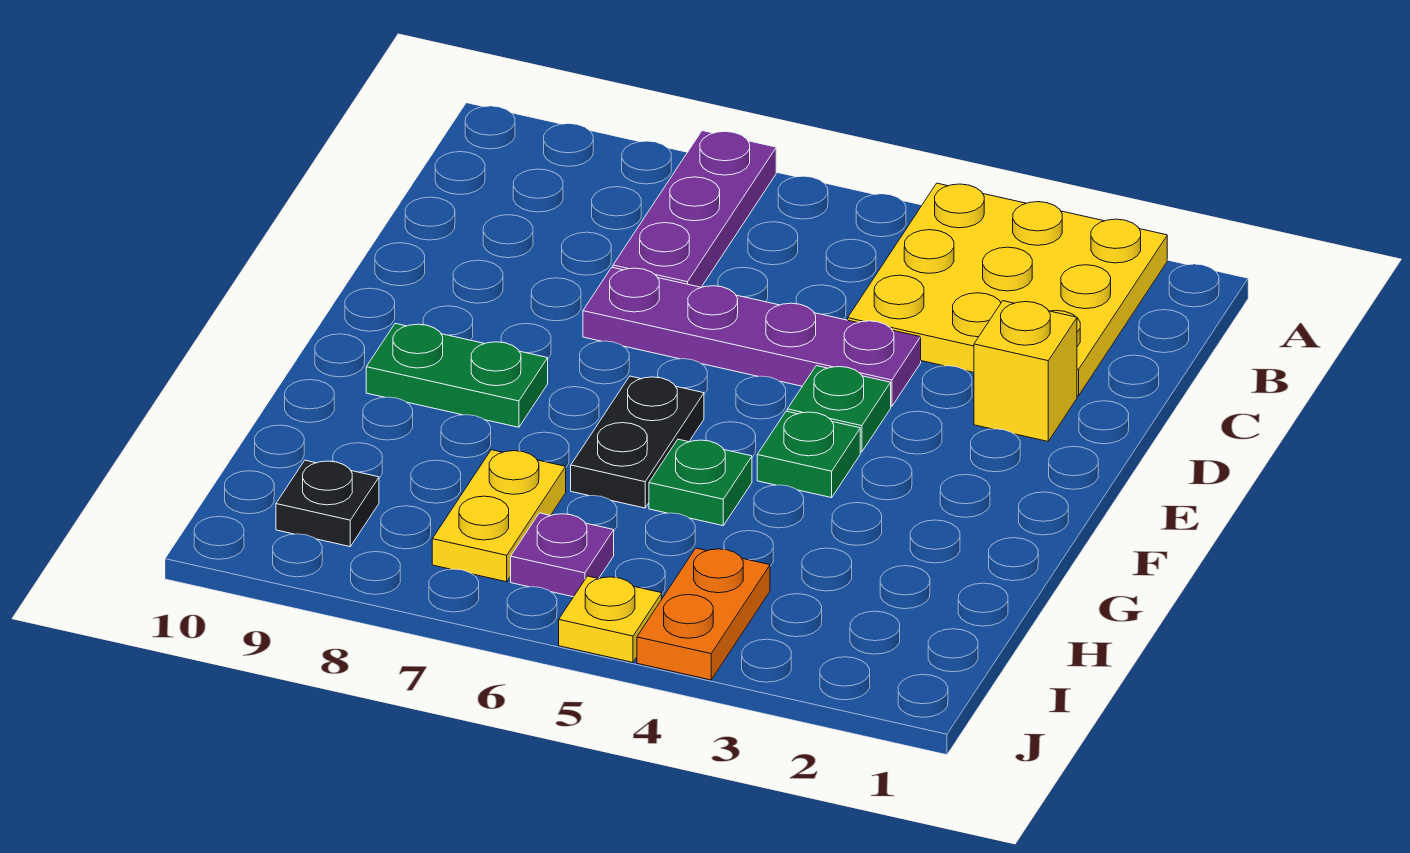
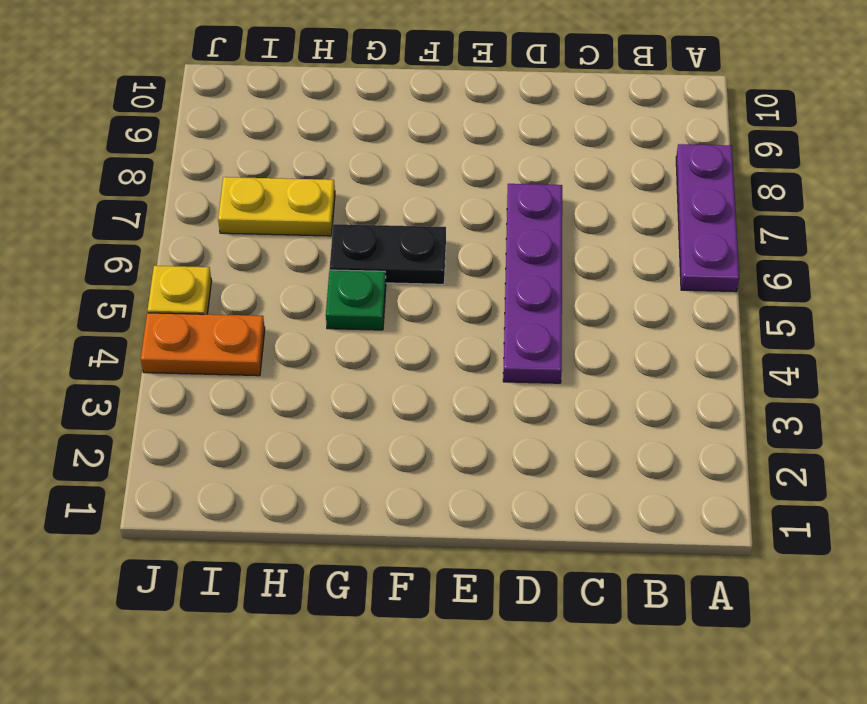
purple 1x3 plate [676,144,739,292] -> purple 1x3 plate turned to [613,131,776,287]
none -> yellow 3x3 plate [848,183,1167,396]
none -> yellow 1x1 brick [974,301,1077,441]
none -> green 1x1 plate [787,366,891,452]

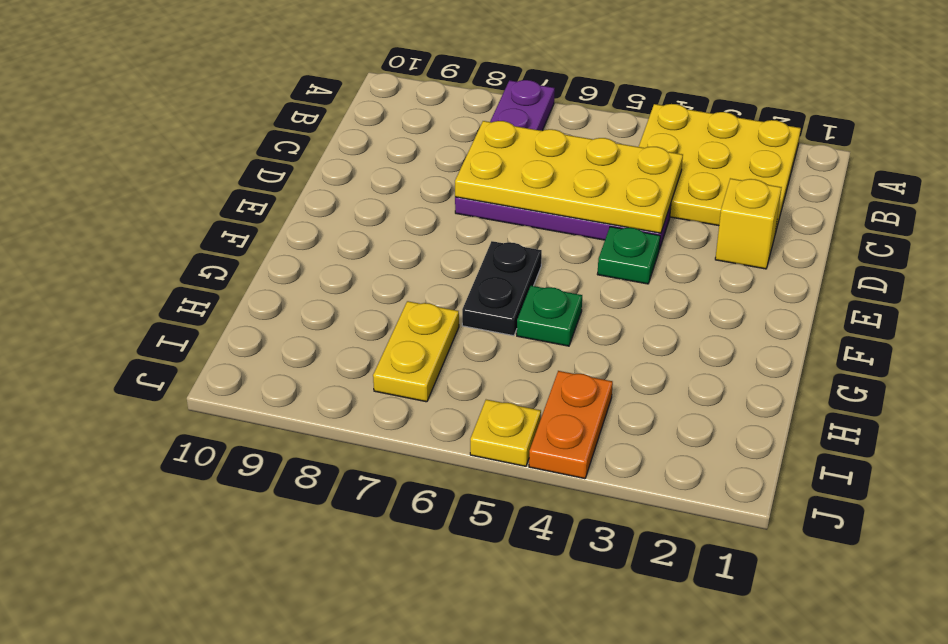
yellow 2x4 plate [455,121,683,233] -> none
none -> green 1x1 plate [757,411,860,498]
none -> green 1x2 plate [366,323,548,427]
none -> purple 1x1 plate [511,513,614,597]

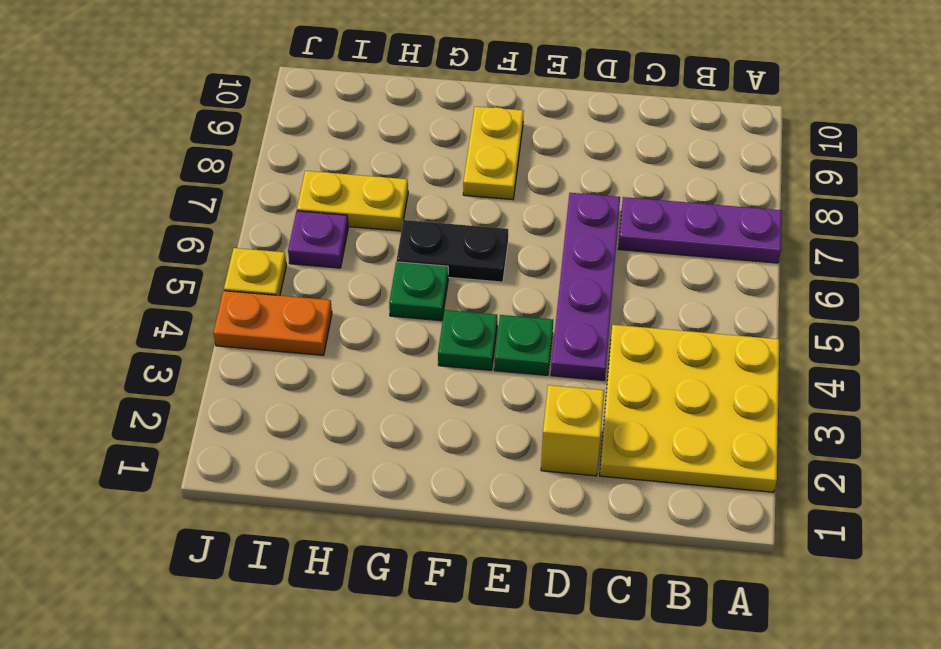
yellow 1x2 plate [463,106,524,200] -> green 1x2 plate [366,323,548,427]
none -> black 1x1 plate [276,460,379,547]

